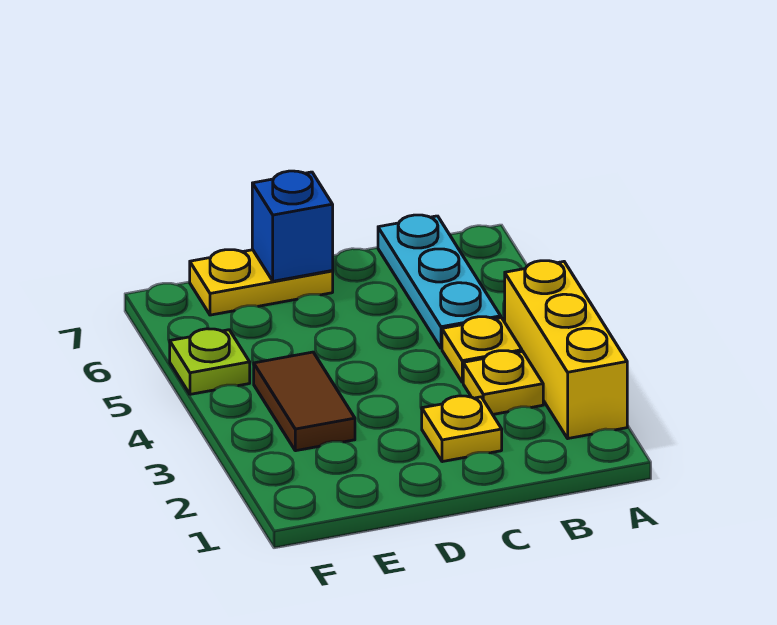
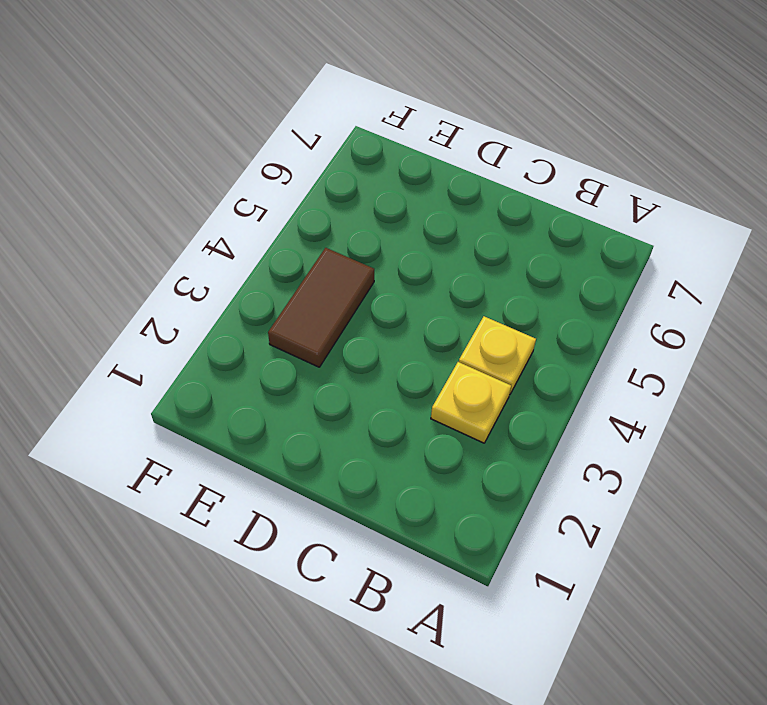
none -> yellow 1x3 brick [505,261,627,438]
none -> cyan 1x3 plate [378,215,501,348]

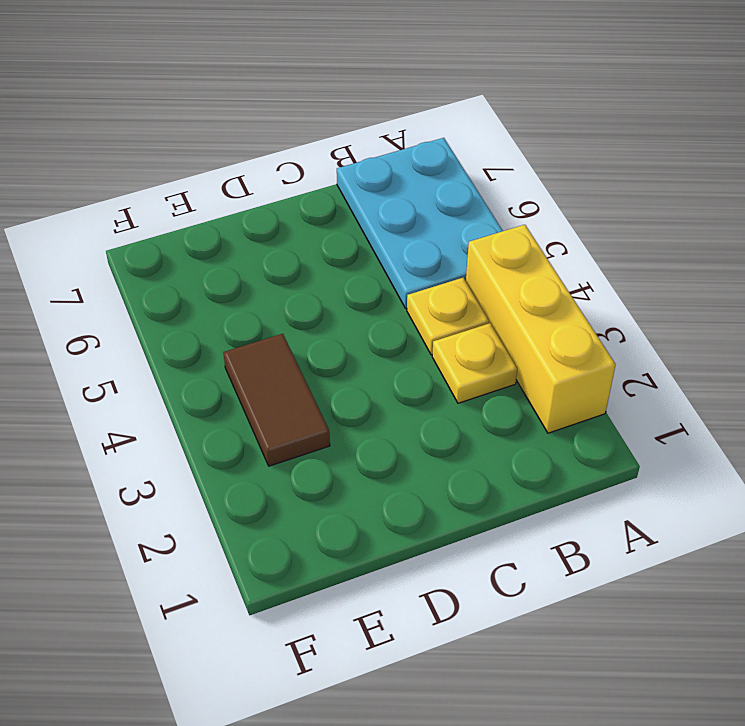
cyan 2x3 plate [337,138,503,309] -> cyan 1x3 plate [378,215,501,348]
none -> yellow 1x1 plate [422,396,502,462]
none -> yellow 1x2 plate [190,250,333,315]

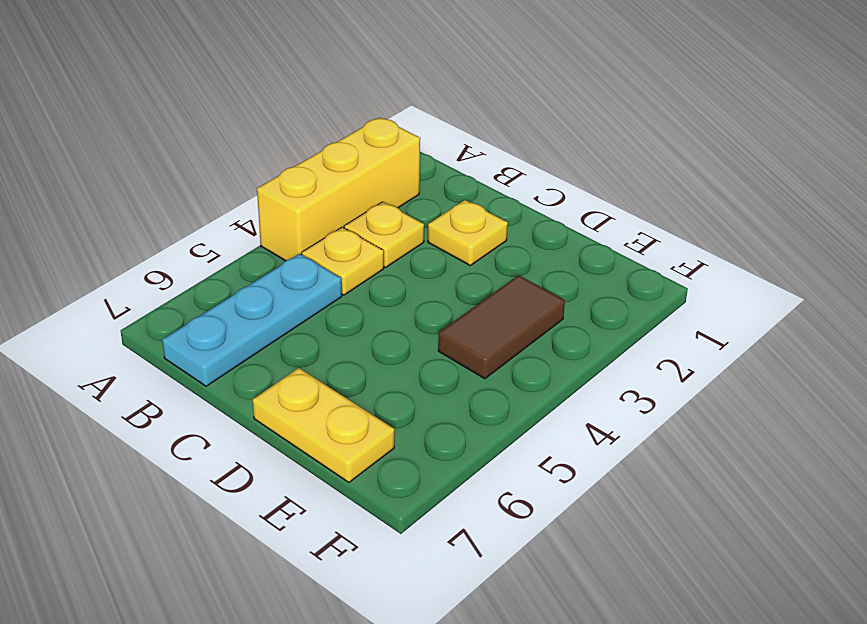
none -> lime 1x1 plate [170,329,250,394]
none -> blue 1x1 brick [252,171,333,281]

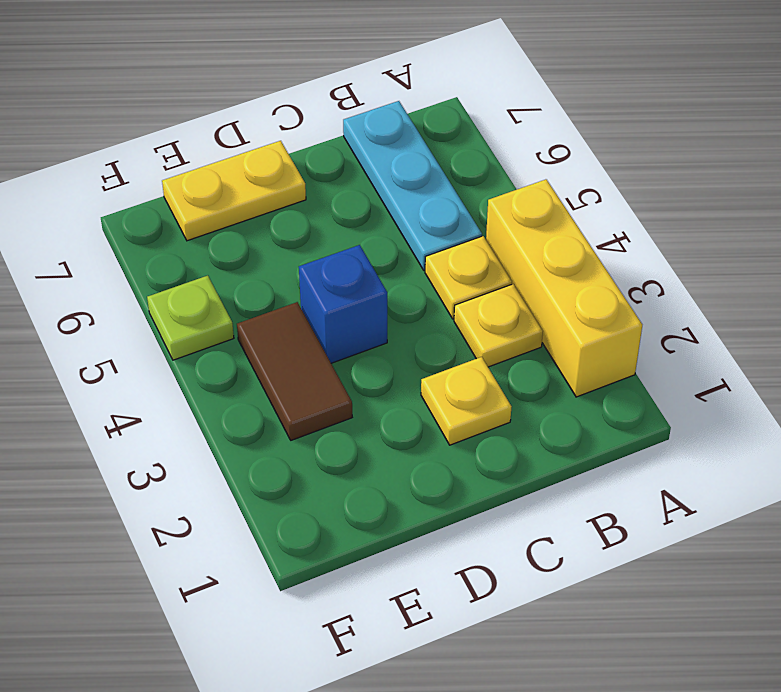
blue 1x1 brick [299,245,387,363] -> blue 1x1 brick moved to [252,171,333,281]

